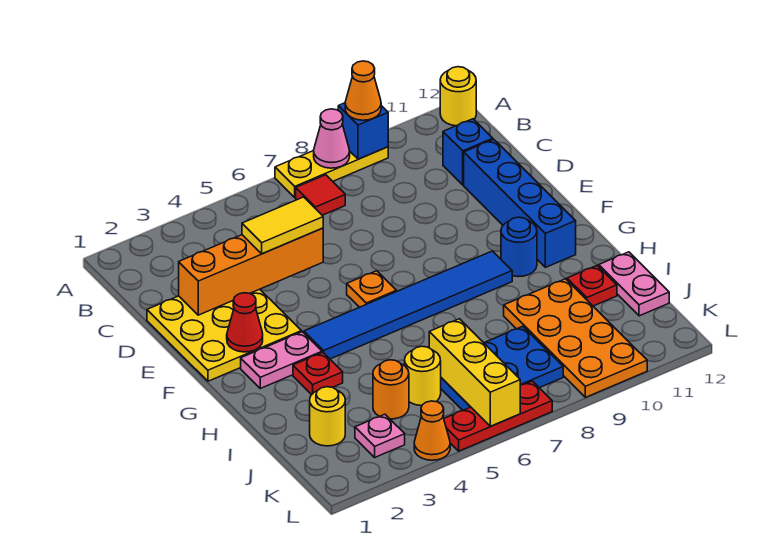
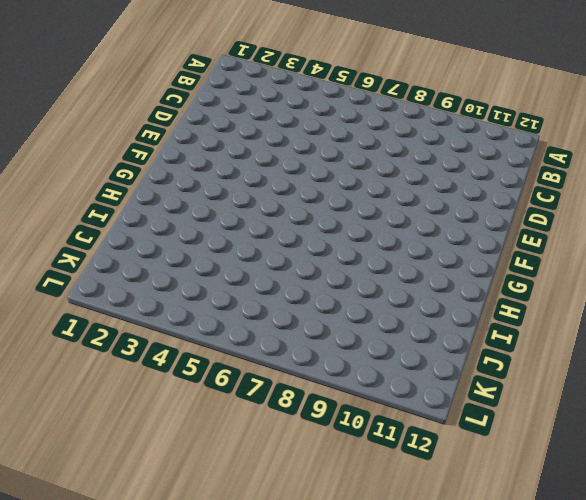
none -> yellow 1x3 plate [275,147,388,197]
none -> yellow 1x1 round brick [440,67,476,126]
none -> red 1x1 tile [296,175,345,215]

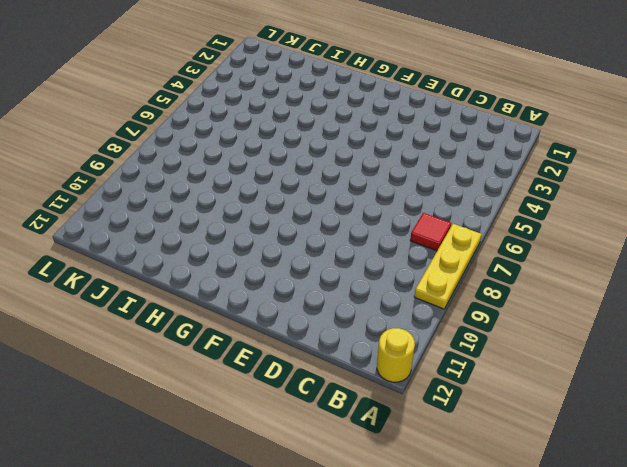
none -> blue 1x1 brick [443,119,493,185]
none -> yellow 3x3 plate [147,289,301,381]
none -> blue 1x4 brick [464,139,576,267]

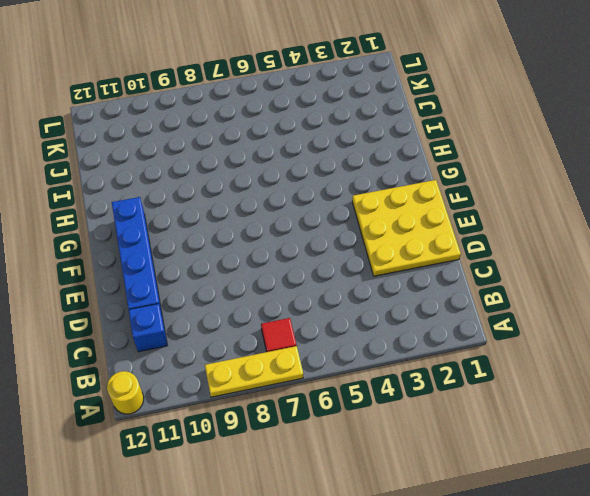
none -> orange 1x1 plate [347,271,396,307]
none -> pink 1x2 plate [241,332,322,388]
none -> blue 1x6 tile [304,251,512,359]

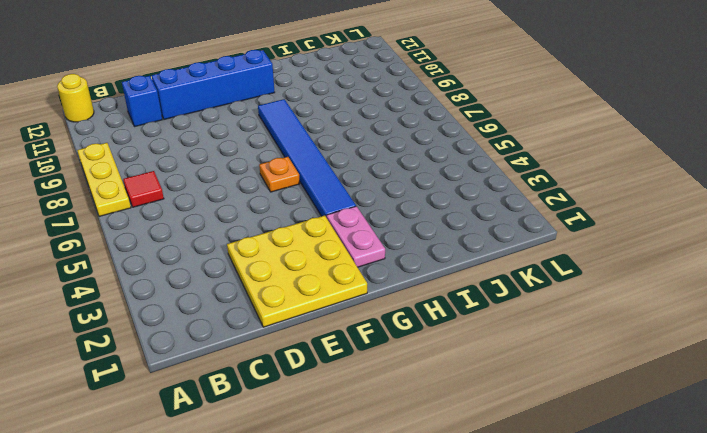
none -> blue 1x1 round brick [501,217,537,277]
none -> red 1x1 plate [293,353,343,395]
none -> orange 2x4 plate [504,279,647,397]

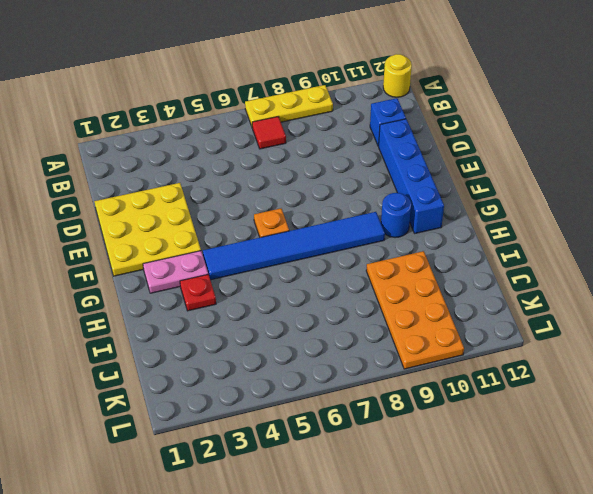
none -> red 1x1 plate [567,266,617,306]
none -> pink 1x2 plate [599,252,669,316]
none -> yellow 1x1 round brick [310,387,345,446]

